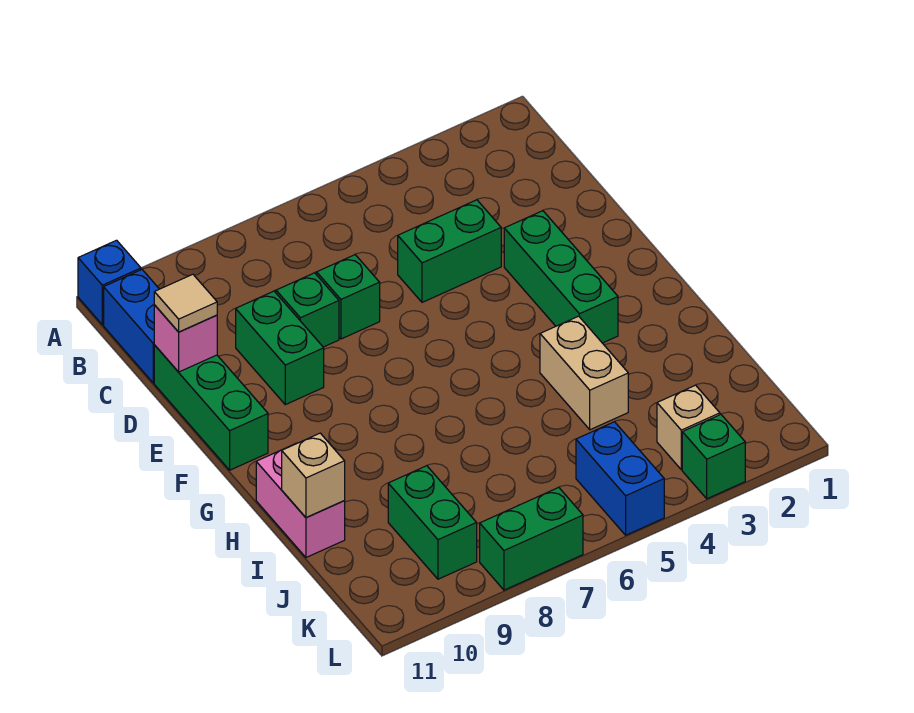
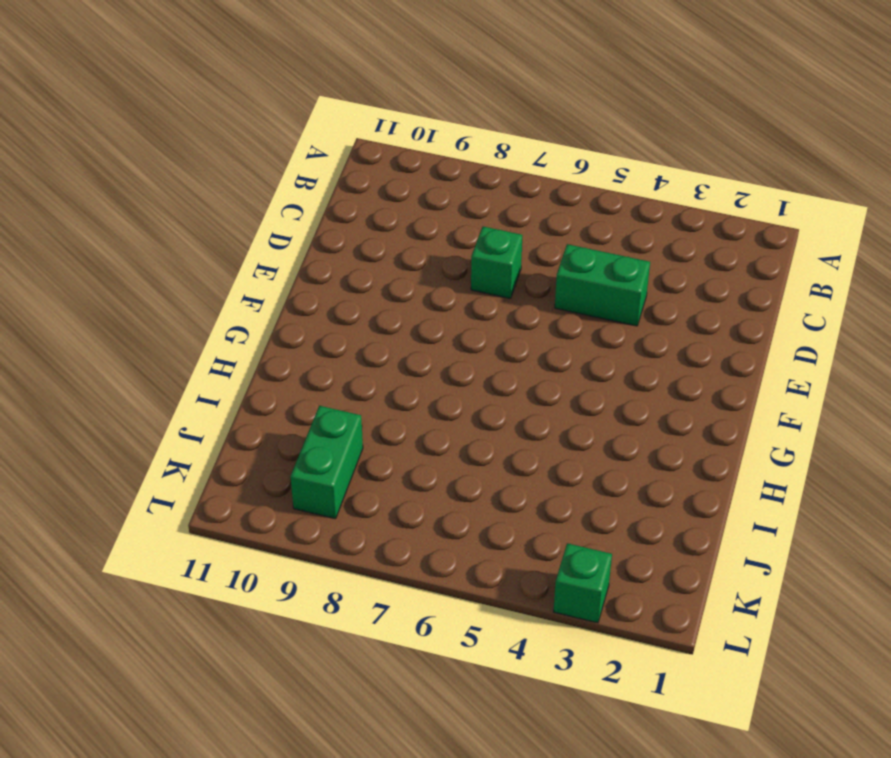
none -> blue 1x1 brick [78,240,141,325]
none -> blue 1x2 brick [104,269,159,383]
none -> green 1x1 brick [276,273,339,347]

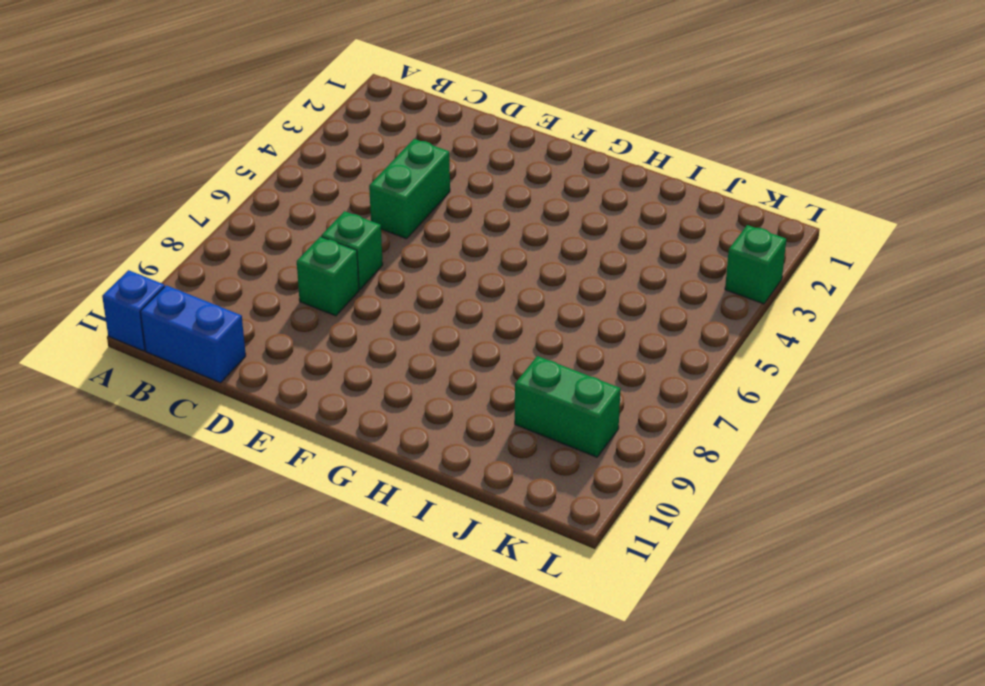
none -> green 1x2 brick [236,291,324,405]
none -> green 1x3 brick [154,345,268,470]
none -> green 1x3 brick [504,211,618,343]

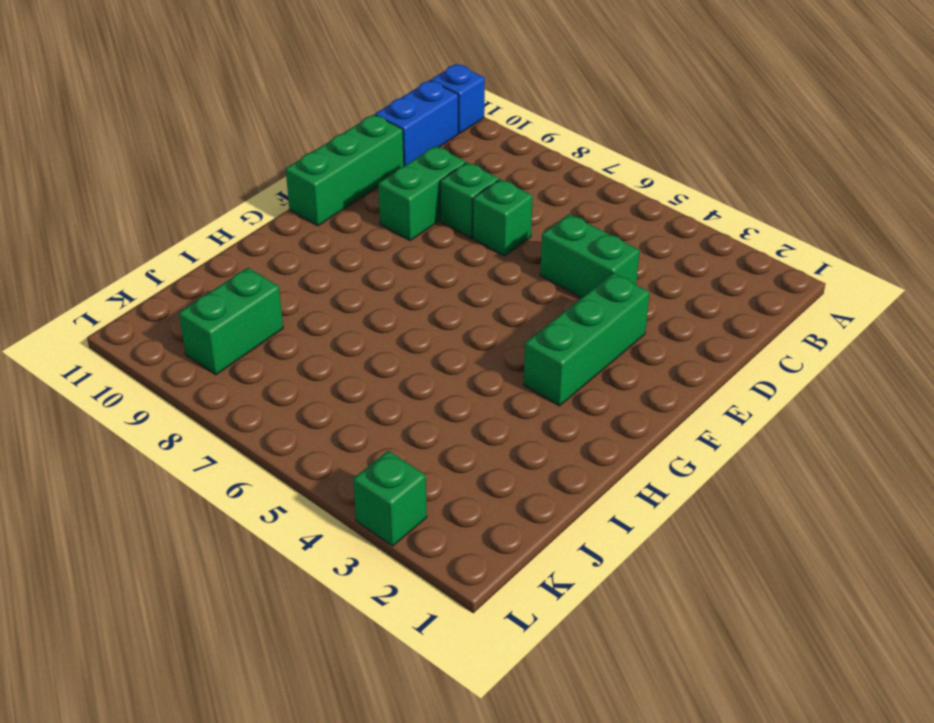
none -> tan 1x2 brick [540,316,628,430]
none -> pink 1x2 brick [256,444,345,557]
none -> tan 1x1 brick [657,385,720,470]

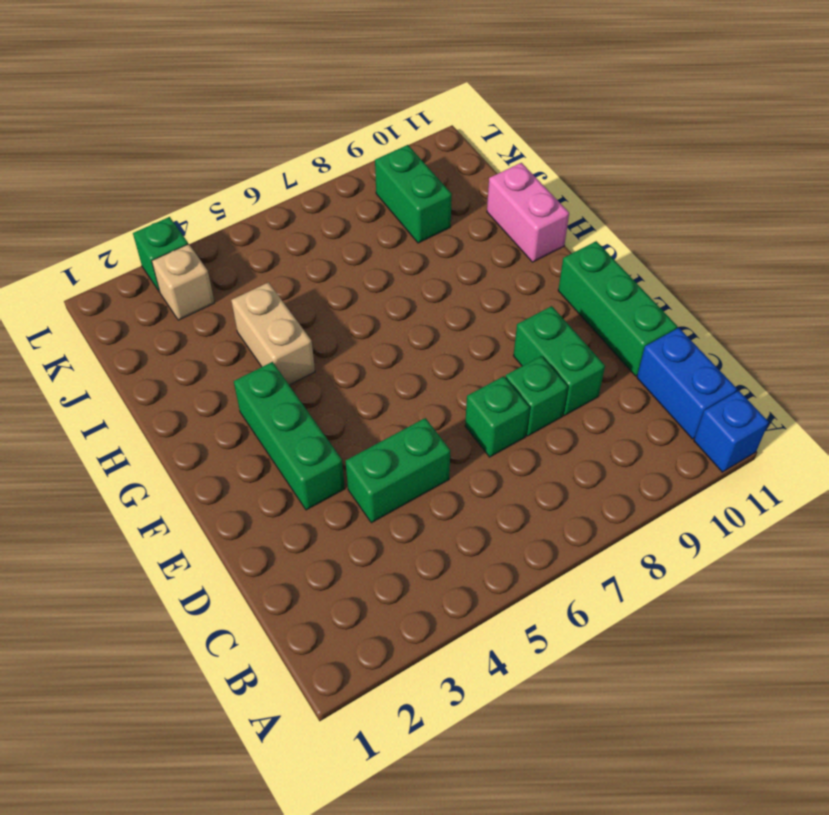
none -> blue 1x2 brick [576,422,664,535]
none -> green 1x2 brick [480,487,583,590]
none -> pink 1x1 brick [154,305,217,372]

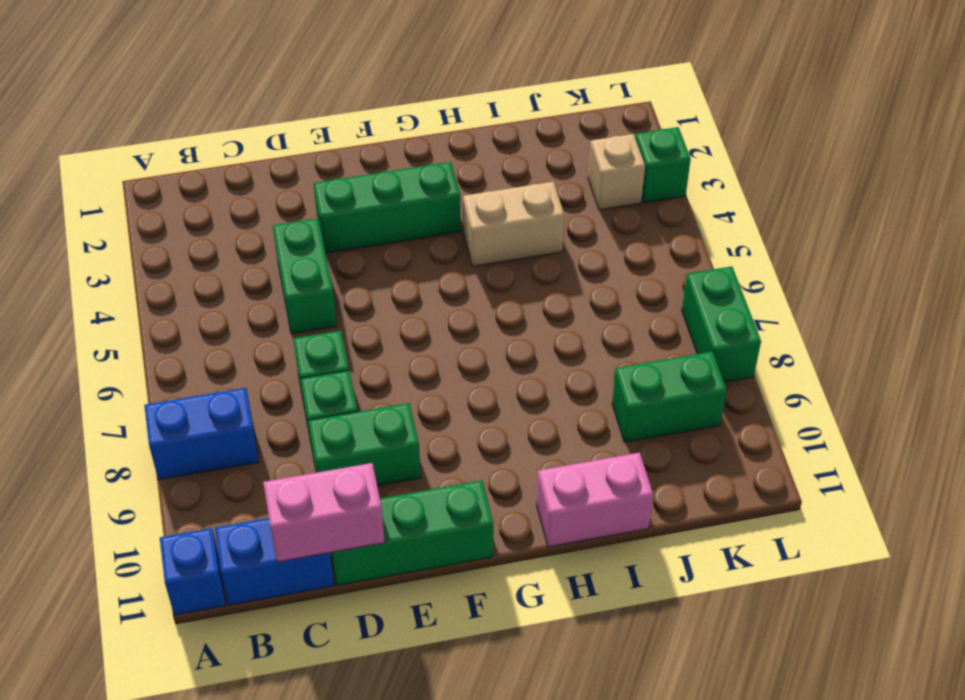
blue 1x2 brick [144,388,259,480] -> blue 1x2 brick moved to [576,422,664,535]
pink 1x2 brick [263,463,385,562] -> pink 1x1 brick [154,305,217,372]
none -> tan 1x1 brick [282,433,345,517]
none -> tan 1x1 tile [154,274,217,332]

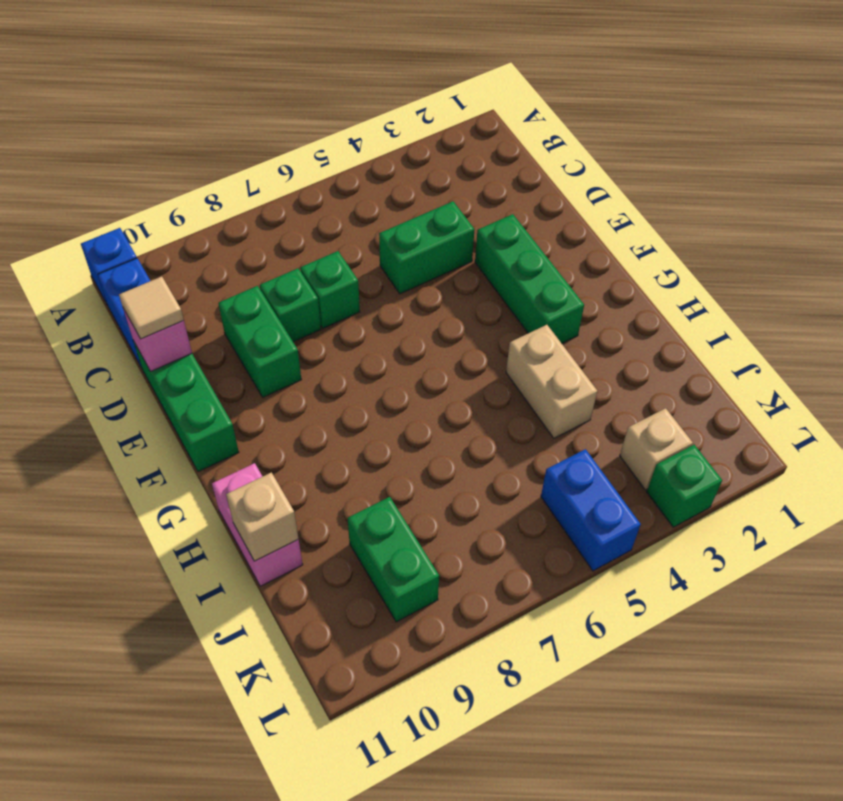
none -> green 1x2 brick [480,487,583,590]

